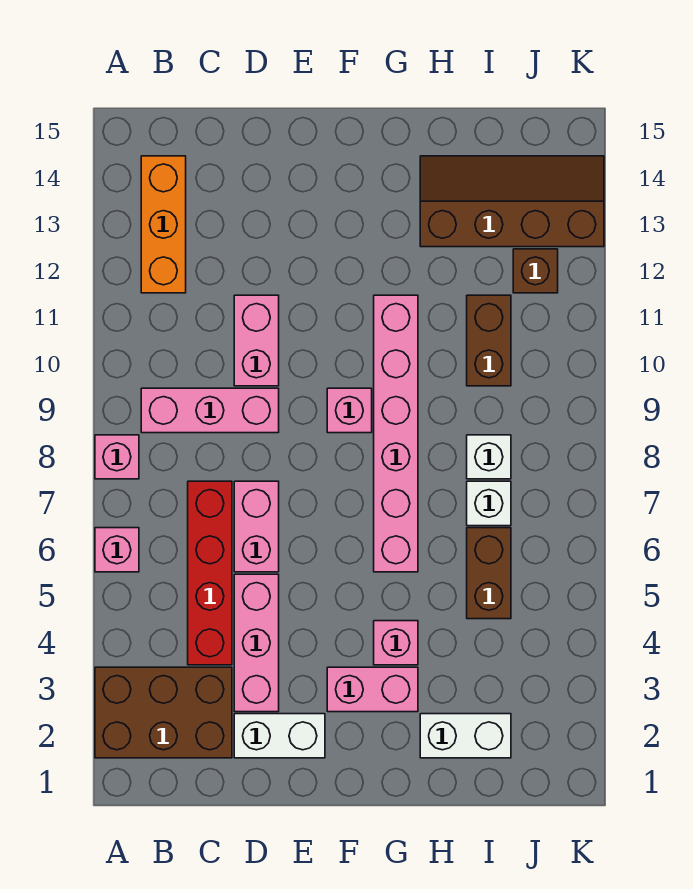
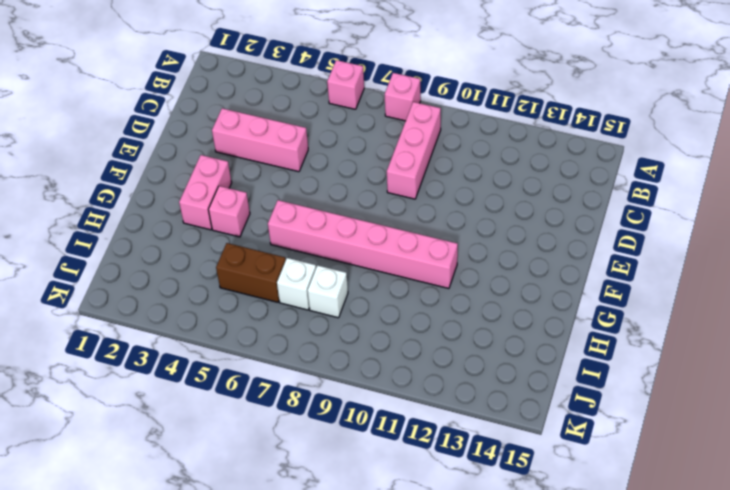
none -> brown 2x3 brick [95,667,232,758]
none -> orange 1x3 brick [141,156,186,293]
none -> red 1x4 brick [188,481,232,665]

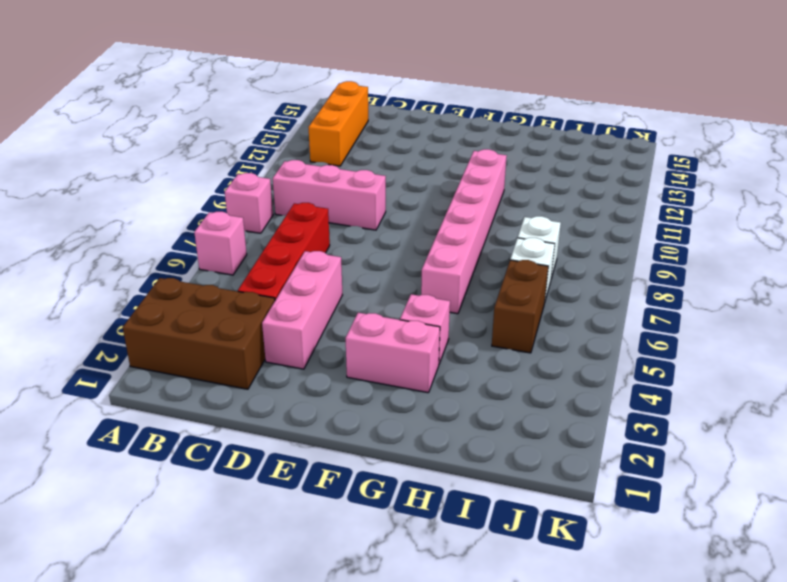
none -> white 1x2 brick [234,714,325,758]
none -> pink 1x2 brick [234,481,279,572]
none -> pink 1x2 brick [234,295,279,386]

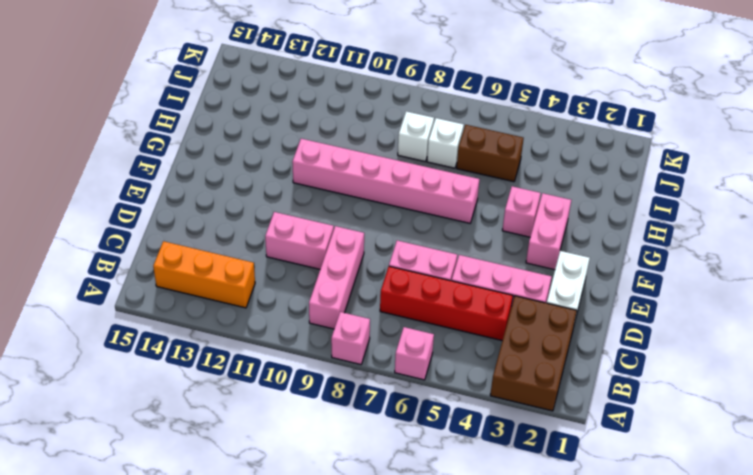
none -> pink 1x1 brick [327,388,372,433]
none -> white 1x2 brick [420,714,511,758]
none -> brown 2x4 slope [420,156,604,247]

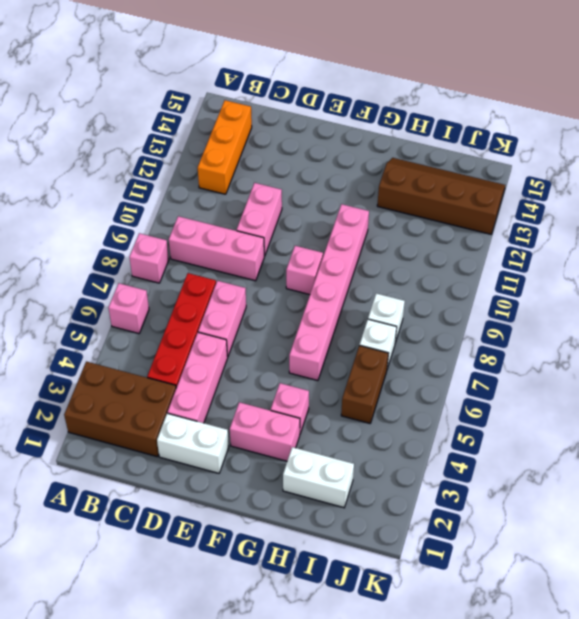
none -> brown 1x2 brick [467,295,511,386]
none -> brown 1x1 brick [513,249,558,293]

